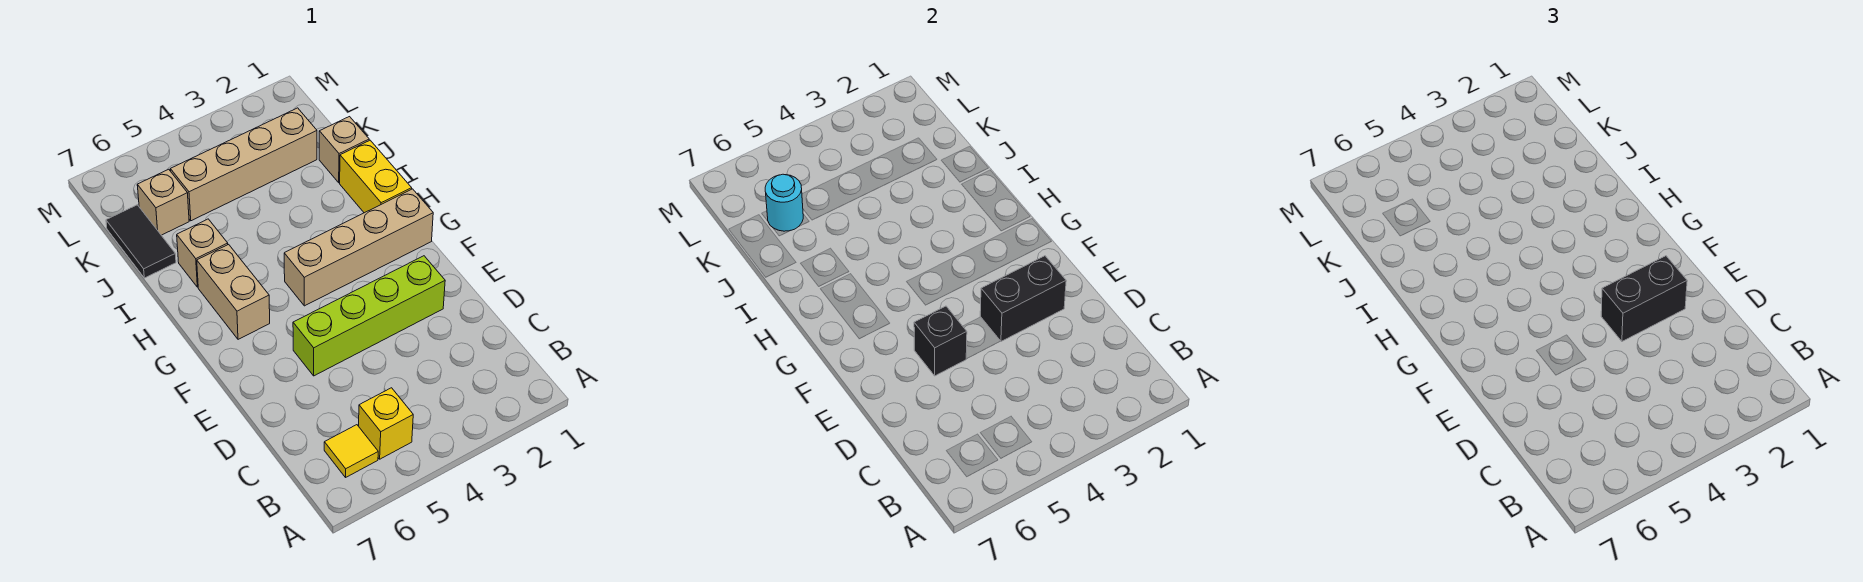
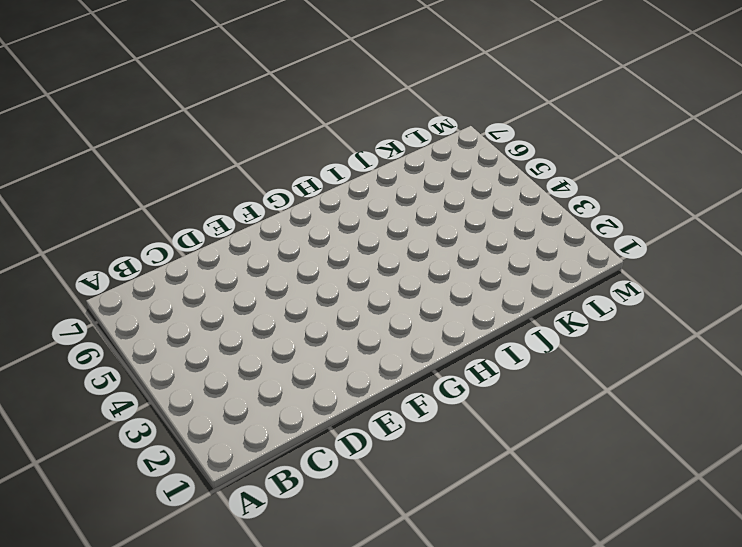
none -> yellow 1x1 brick [359,388,413,459]
none -> yellow 1x1 tile [324,425,378,477]
none -> lime 1x4 brick [293,256,445,376]

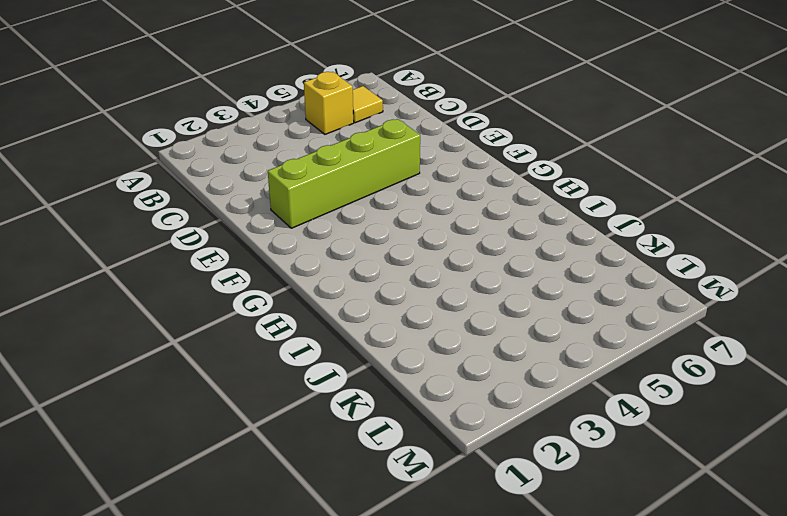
none -> tan 1x4 brick [284,189,433,306]
none -> tan 1x2 brick [197,244,270,339]
none -> yellow 1x2 brick [340,140,412,213]

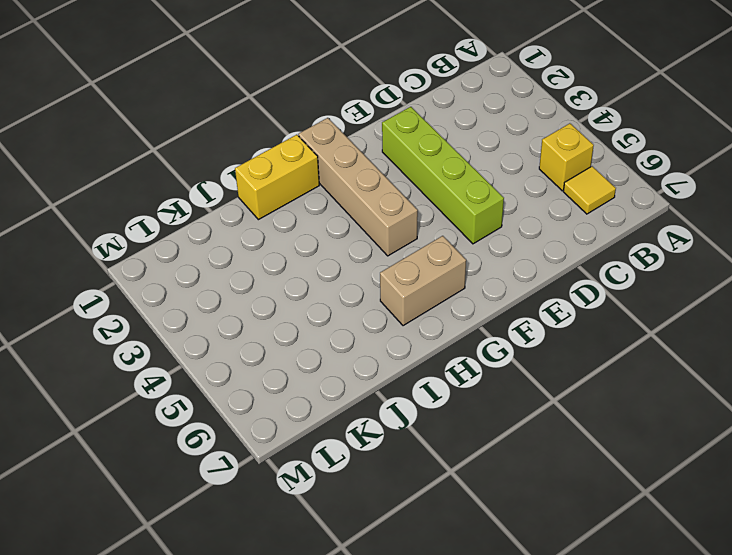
none -> tan 1x1 brick [177,219,228,287]
none -> tan 1x1 brick [319,117,369,183]
none -> black 1x2 tile [106,205,176,278]

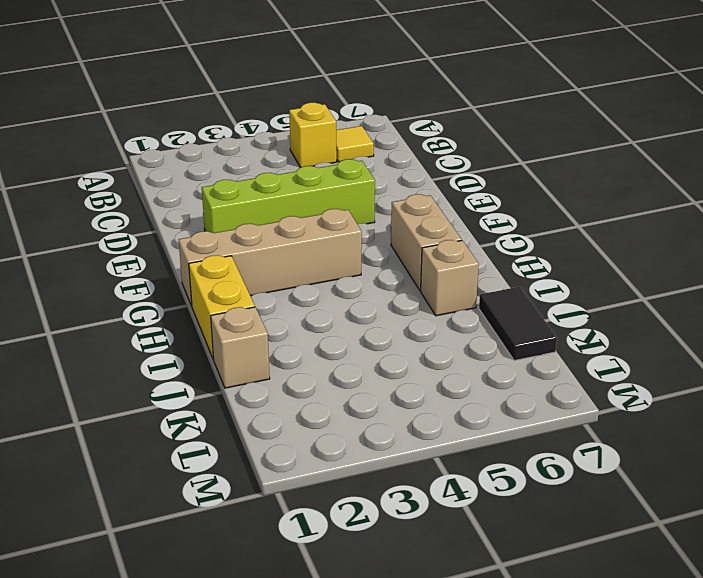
none -> tan 1x4 brick [170,108,317,221]
none -> tan 1x1 brick [137,169,189,235]
none -> black 1x2 brick [980,256,1066,341]

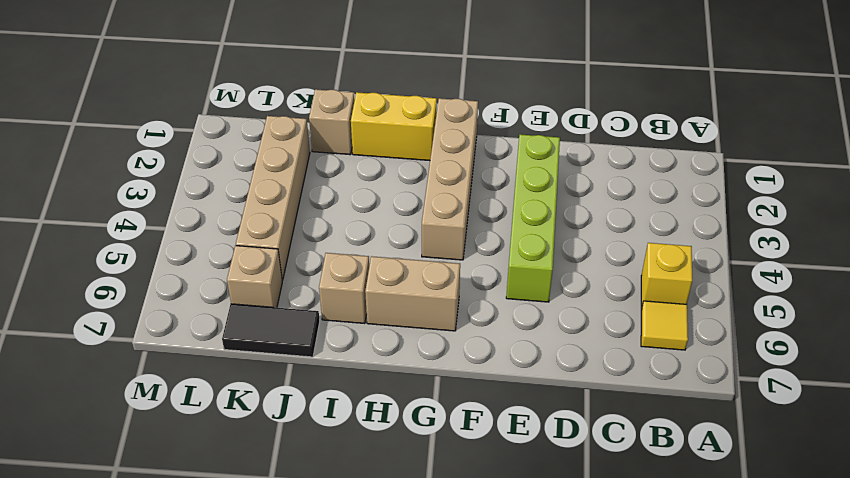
none -> black 1x2 brick [980,256,1066,341]
none -> black 1x1 brick [914,306,967,376]
none -> cyan 1x1 round brick [765,174,803,231]

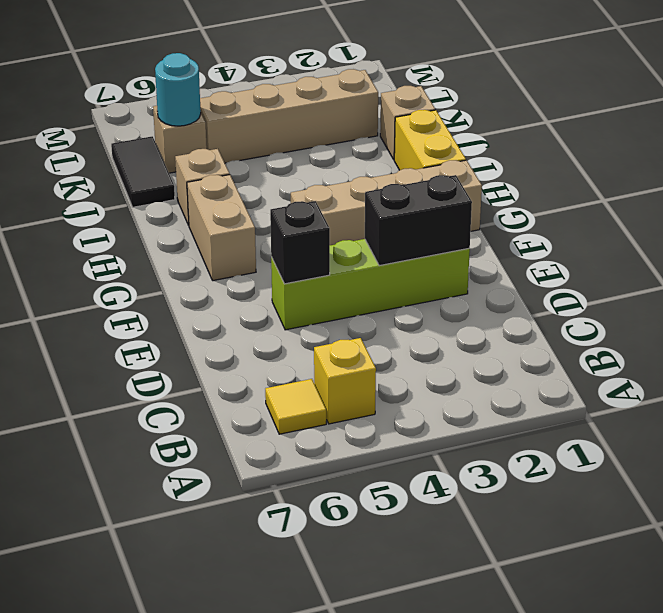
none -> black 1x2 brick [1601,256,1687,341]

